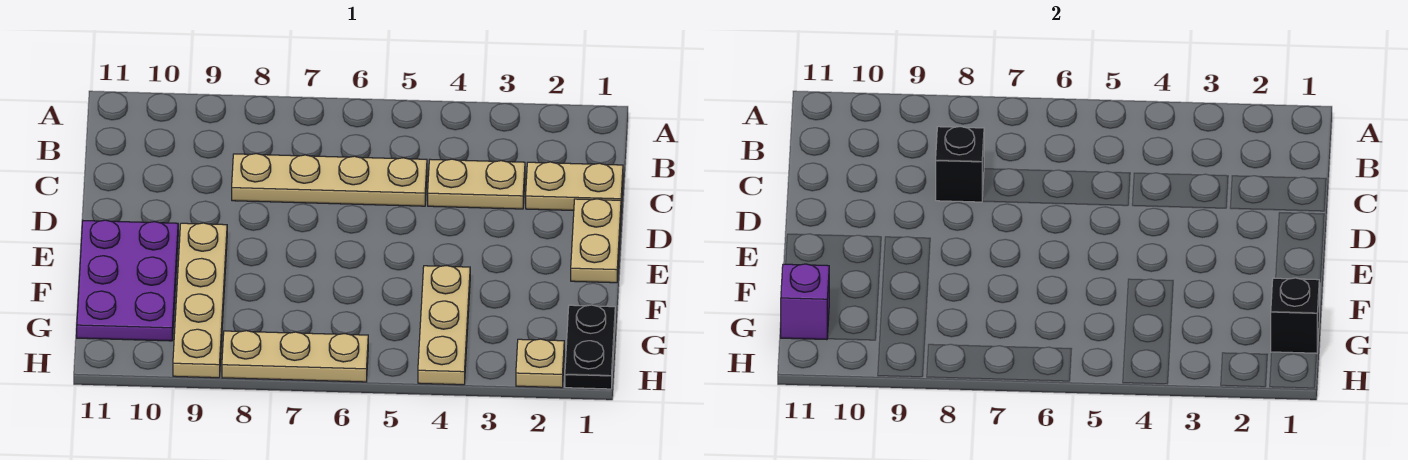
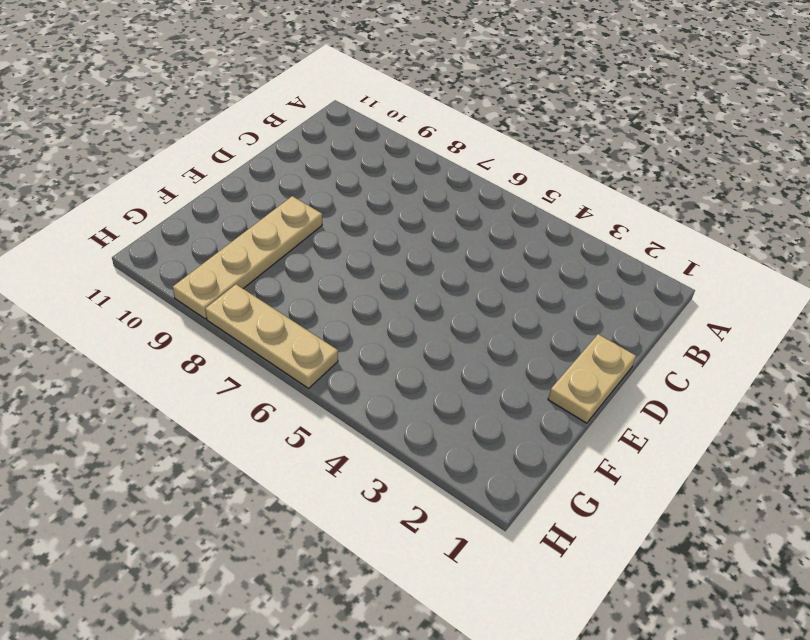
none -> tan 1x2 plate [526,162,623,211]
none -> tan 1x2 plate [428,159,525,209]
none -> tan 1x4 plate [232,154,427,206]

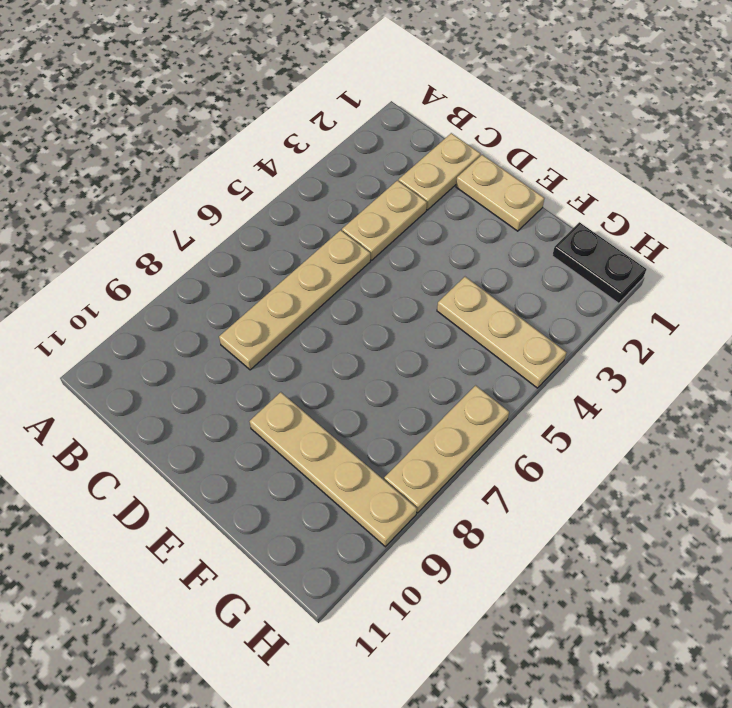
none -> purple 2x3 plate [77,220,178,341]
none -> tan 1x1 plate [516,339,564,388]
none -> black 1x1 brick [936,127,984,202]

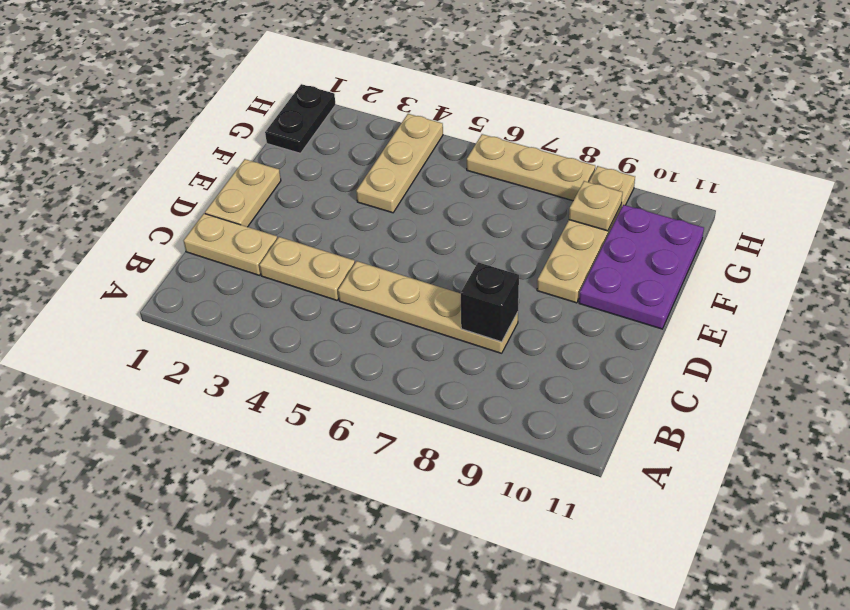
tan 1x1 plate [569,181,623,231] -> tan 1x1 plate moved to [516,339,564,388]
none -> black 1x1 brick [1271,278,1319,353]
none -> purple 1x1 brick [781,264,829,340]

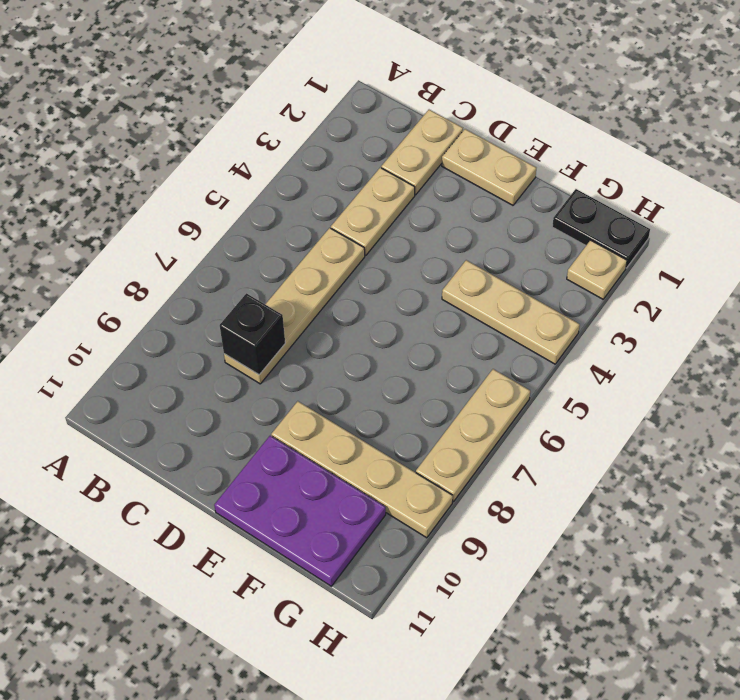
none -> black 1x1 brick [1271,278,1319,353]
none -> purple 1x1 brick [781,264,829,340]

